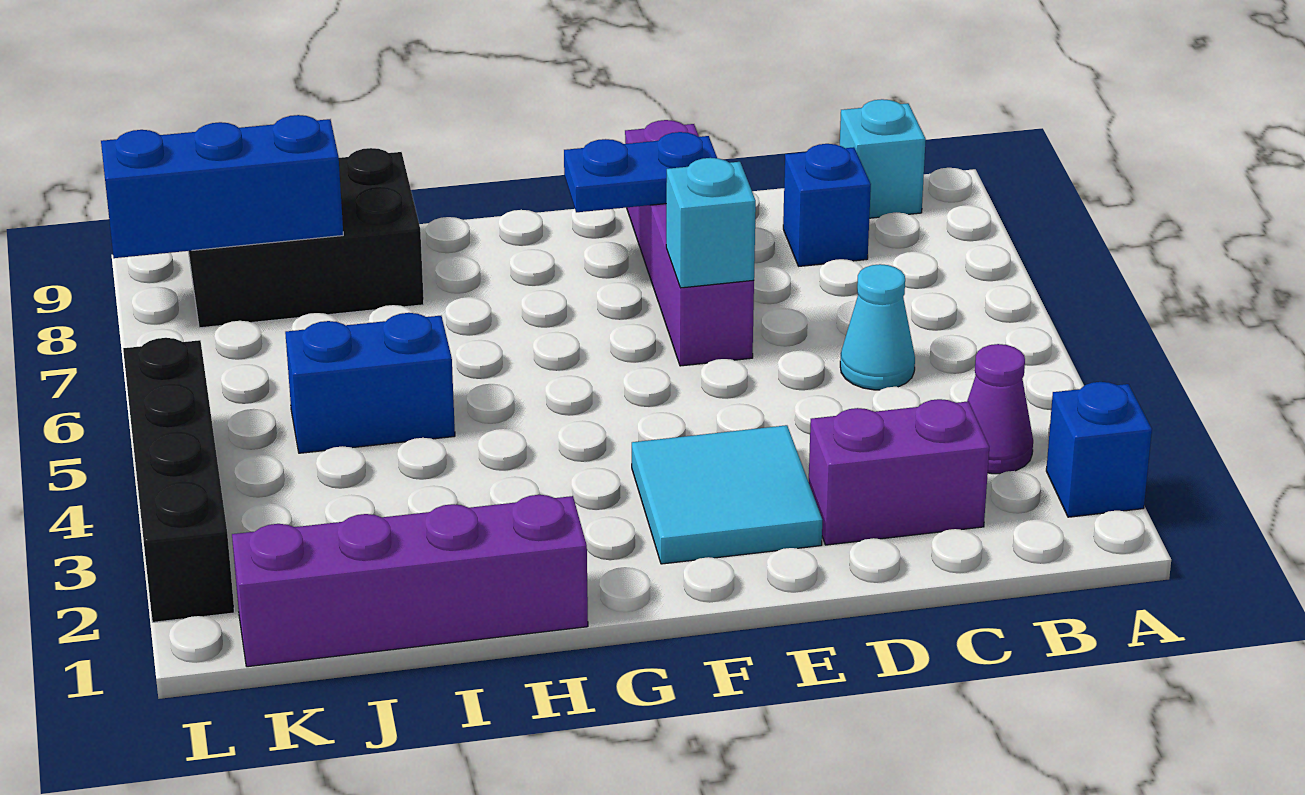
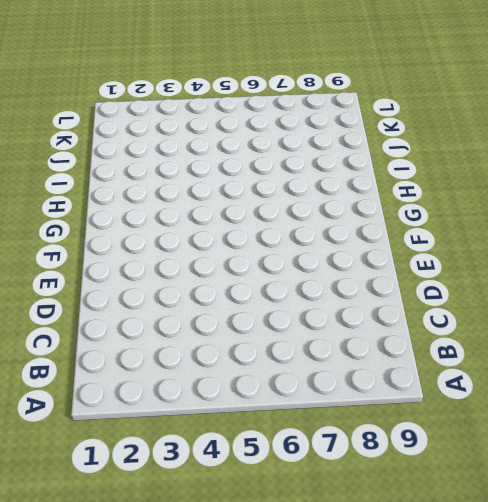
none -> blue 1x1 brick [1046,382,1152,517]
none -> purple 1x1 cone [967,344,1033,474]
none -> cyan 1x1 brick [840,99,926,218]

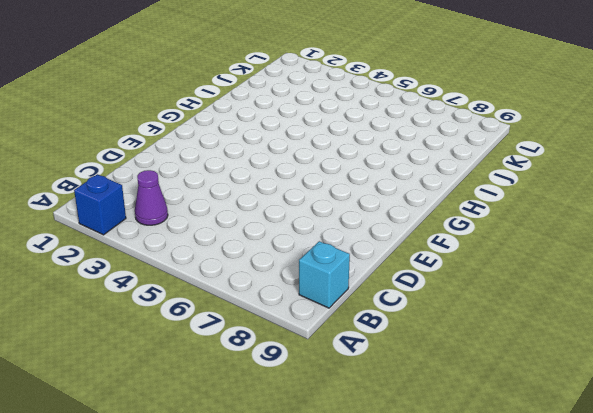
none -> purple 1x2 brick [809,399,989,545]
none -> cyan 1x1 cone [840,264,915,390]
none -> blue 1x1 brick [783,144,871,266]

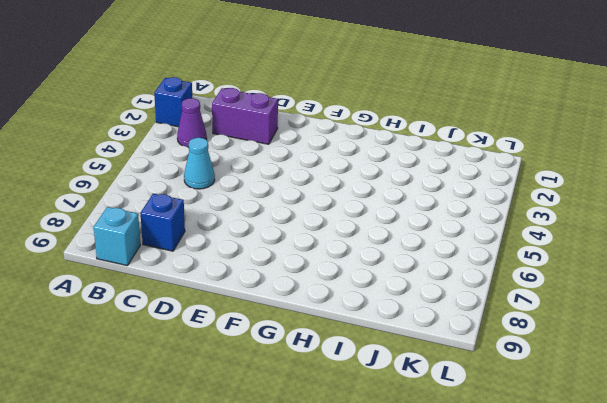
none -> cyan 2x2 tile [632,425,822,564]
none -> purple 1x4 brick [625,120,754,366]
none -> purple 1x4 brick [232,495,588,667]

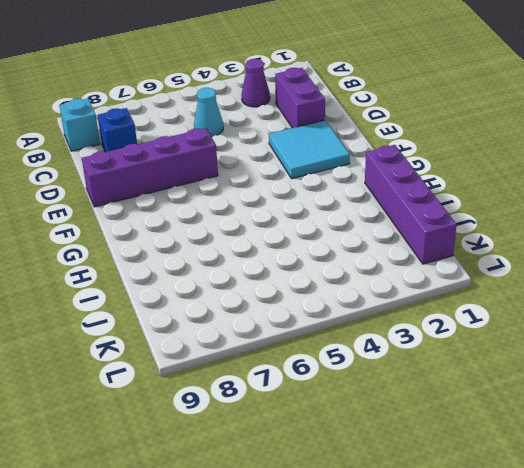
none -> blue 1x1 brick [1046,382,1152,517]
none -> blue 1x2 brick [285,313,455,453]
none -> black 2x3 brick [188,148,424,328]

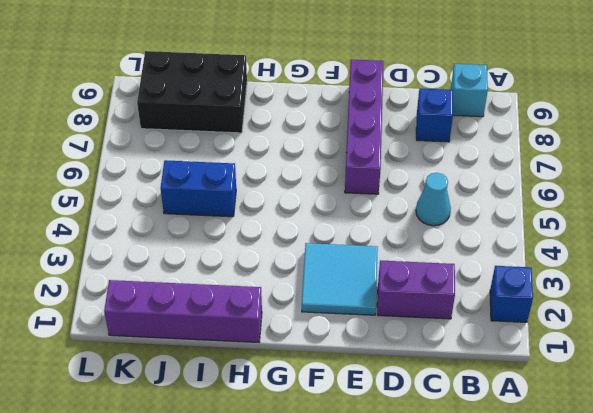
none -> purple 1x1 cone [967,344,1033,474]
none -> black 1x4 brick [123,338,235,622]
none -> cyan 1x1 brick [666,158,756,288]

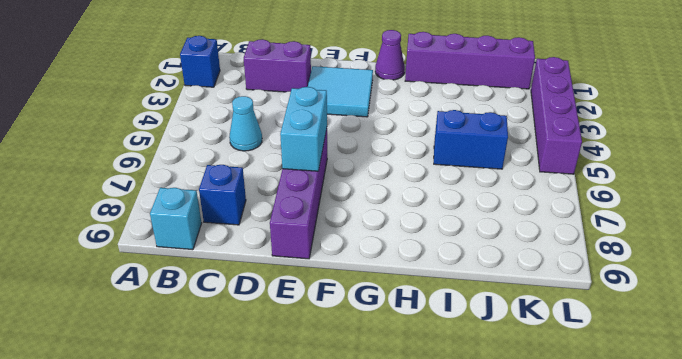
cyan 1x2 brick [280,87,327,171] -> cyan 1x1 brick [666,158,756,288]
purple 1x1 cone [375,30,405,80] -> purple 1x1 cone moved to [967,344,1033,474]
purple 1x4 brick [531,57,582,174] -> black 1x4 brick [123,338,235,622]
none -> black 2x3 brick [188,148,424,328]
none -> blue 1x2 plate [564,132,717,212]
none -> blue 1x3 brick [101,115,343,258]

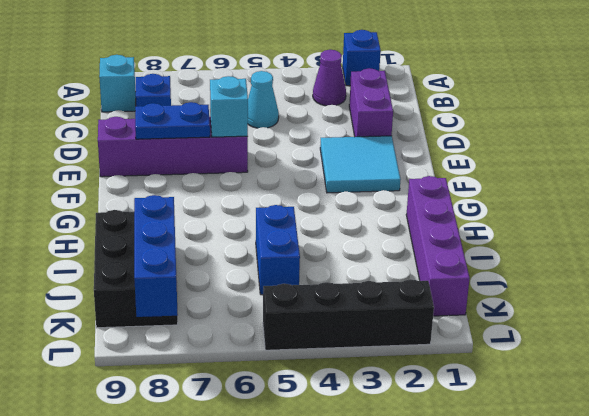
blue 1x2 plate [135,102,210,139] -> blue 1x2 plate turned to [564,132,717,212]

